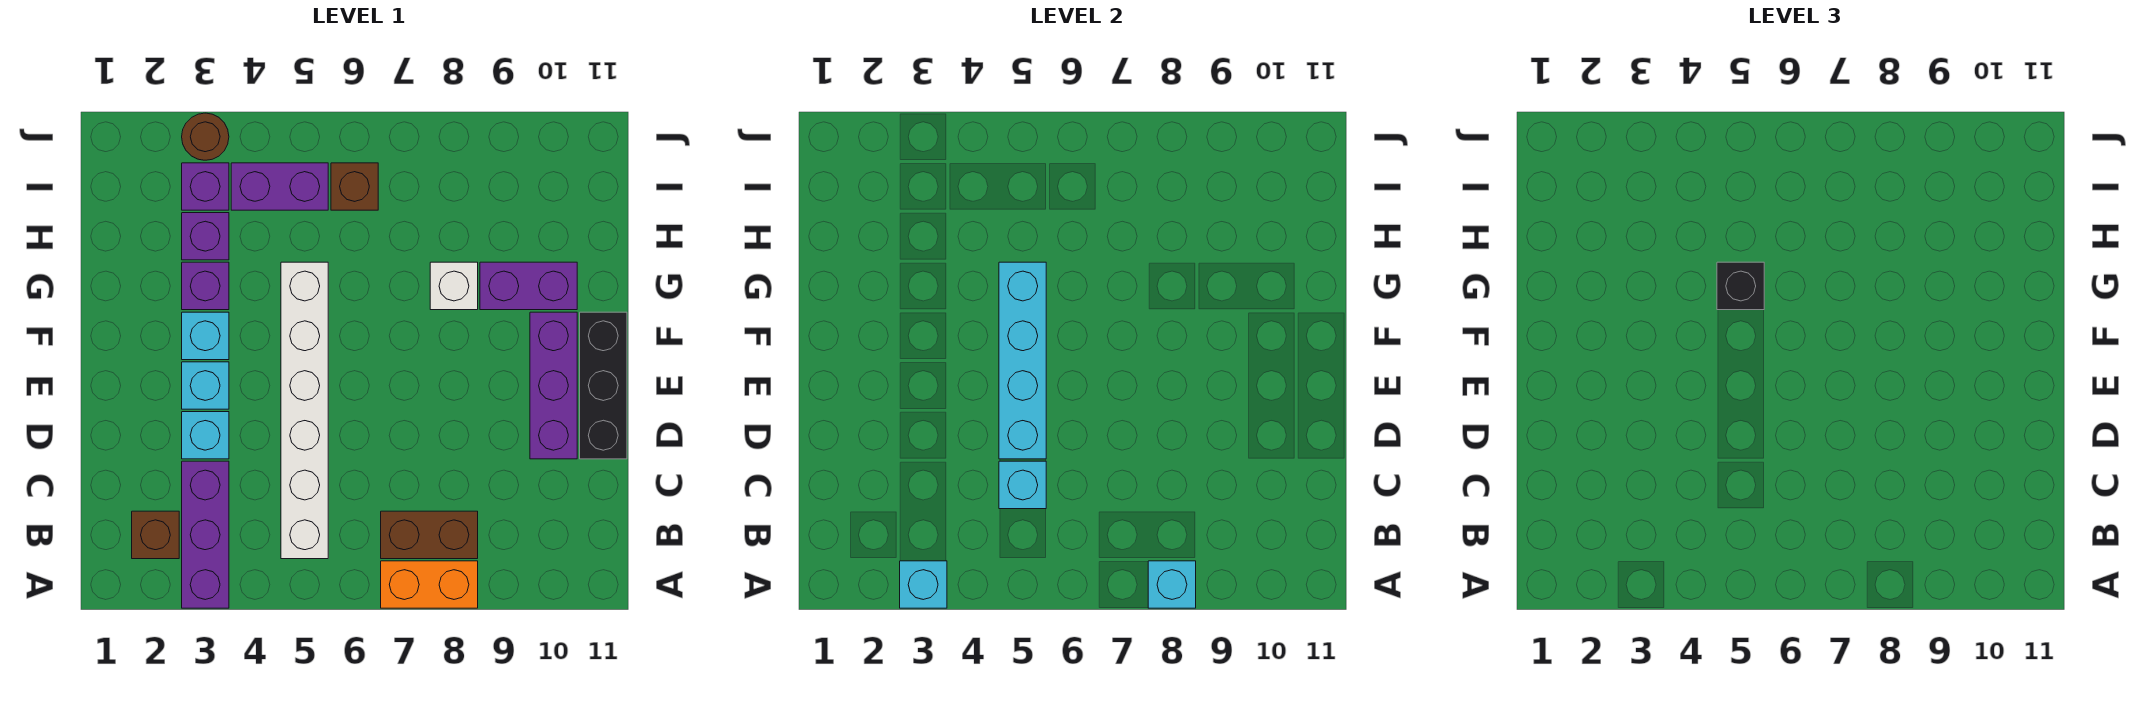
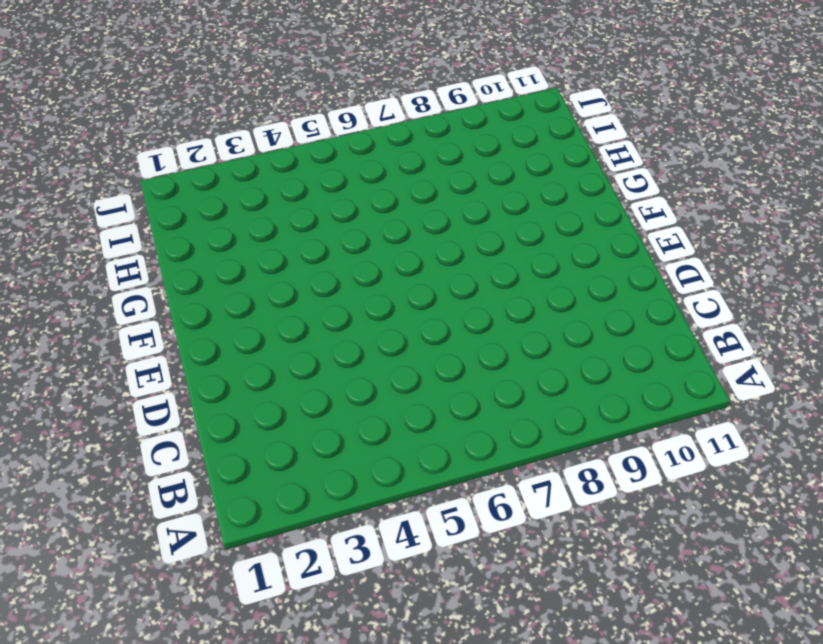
none -> purple 1x3 brick [182,461,229,608]
none -> orange 1x2 brick [381,561,478,608]
none -> brown 1x1 brick [132,511,179,559]

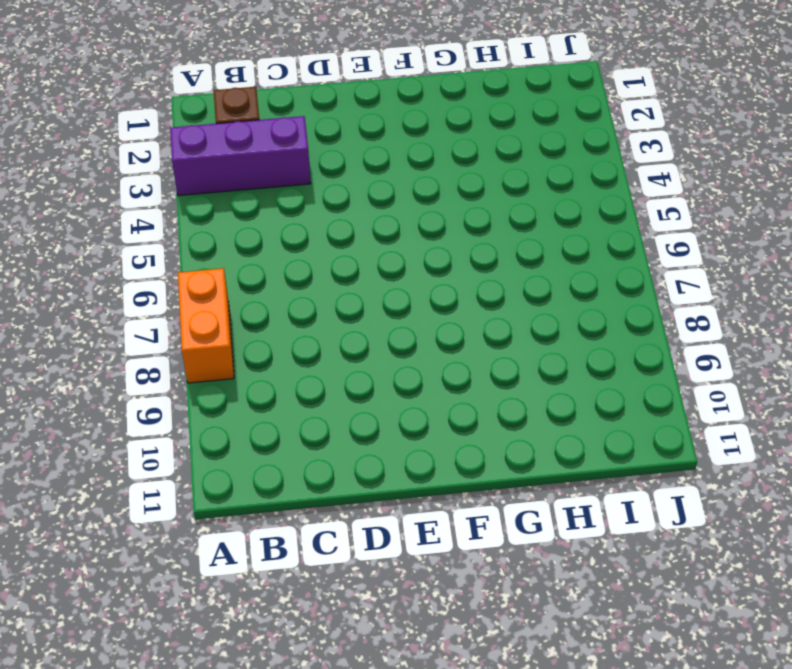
none -> white 1x6 brick [281,262,328,559]
none -> brown 1x2 brick [381,511,478,559]
none -> cyan 1x1 brick [182,412,229,459]

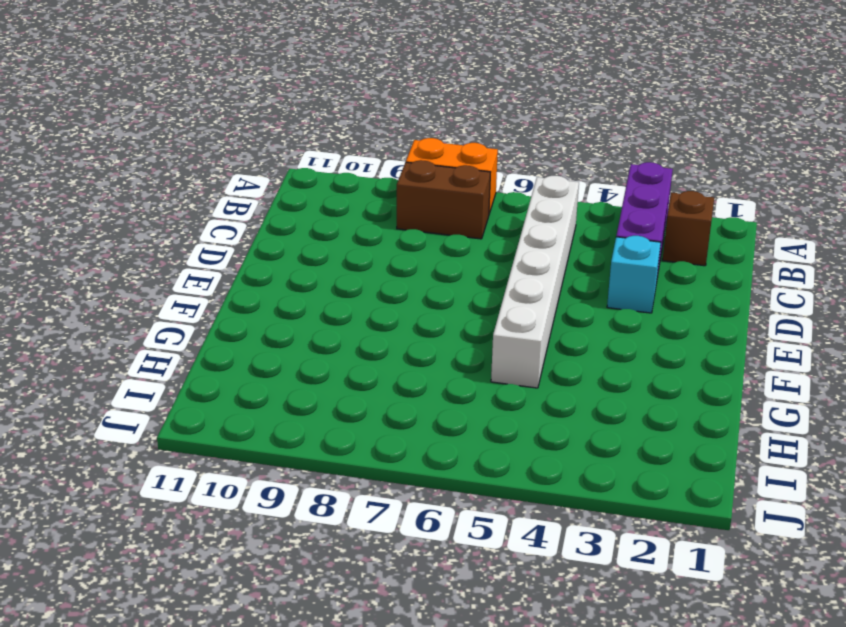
none -> purple 1x3 brick [530,312,577,459]
none -> black 1x3 brick [580,312,627,459]
none -> cyan 1x1 brick [182,362,229,409]

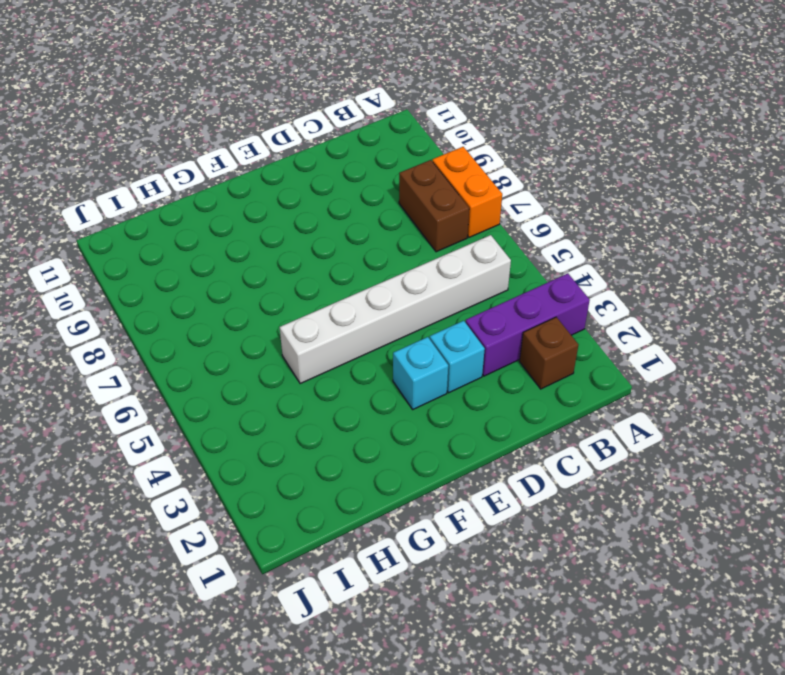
none -> purple 1x3 brick [530,312,577,459]
none -> black 1x3 brick [580,312,627,459]
none -> cyan 1x1 brick [182,312,229,360]

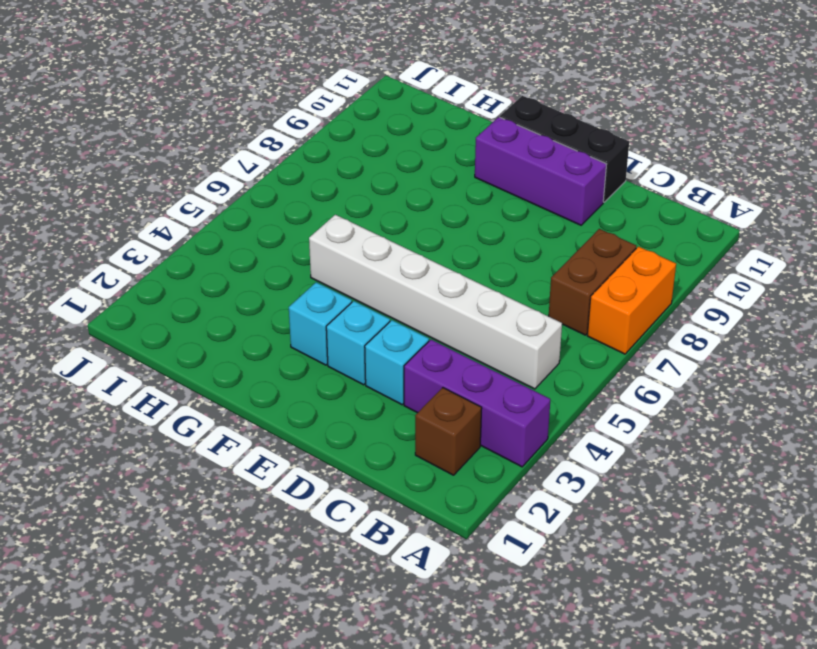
none -> purple 1x1 brick [182,262,229,310]
none -> white 1x1 brick [430,262,478,310]
none -> purple 1x2 brick [480,262,577,310]

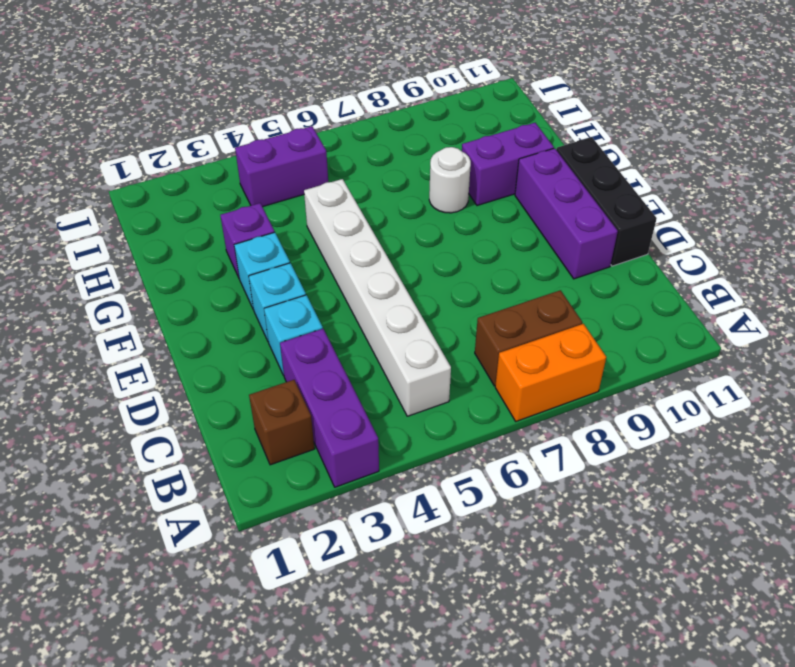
white 1x1 round brick [429,147,471,213] -> white 1x1 brick [430,262,478,310]
none -> purple 1x1 brick [182,213,229,260]
none -> purple 1x1 brick [182,163,229,210]
none -> brown 1x1 brick [331,163,378,210]

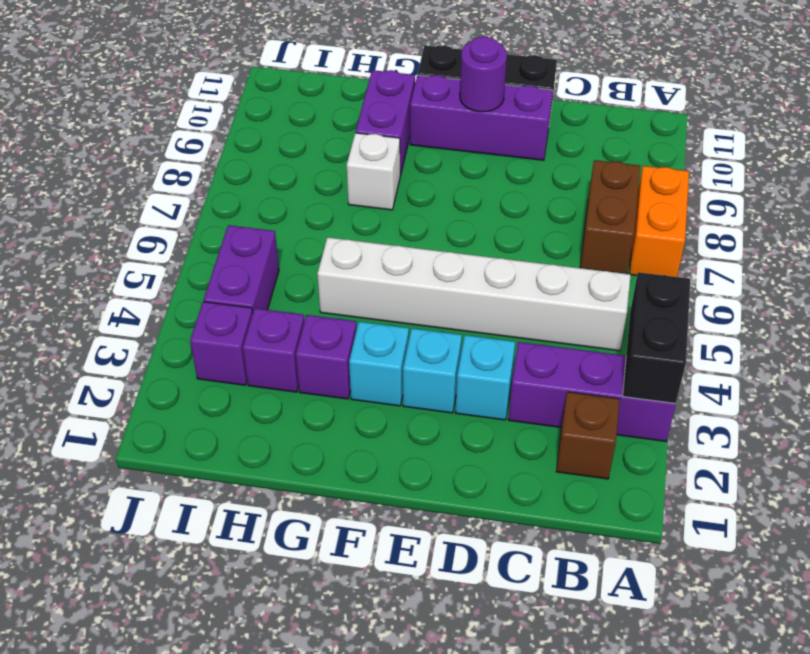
black 1x2 brick [623,272,690,403] -> cyan 1x1 brick [900,561,947,608]
purple 1x1 round brick [460,37,507,112] -> none
none -> brown 1x1 brick [331,163,378,210]
none -> brown 1x1 round brick [182,113,229,160]
none -> cyan 1x1 brick [1148,561,1196,608]

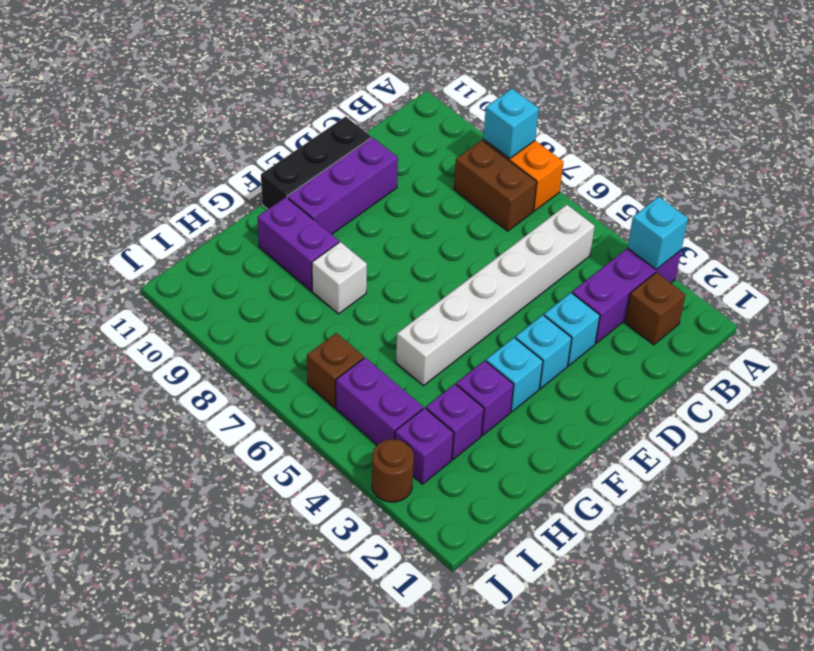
none -> cyan 1x1 brick [999,461,1046,509]
none -> cyan 1x4 brick [999,262,1046,459]
none -> black 1x1 brick [1717,262,1764,310]

